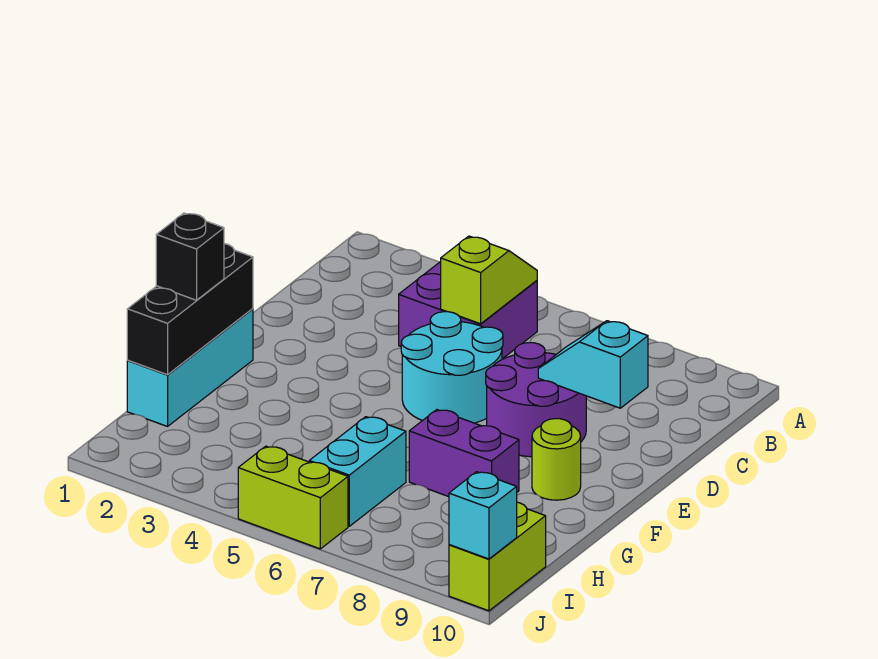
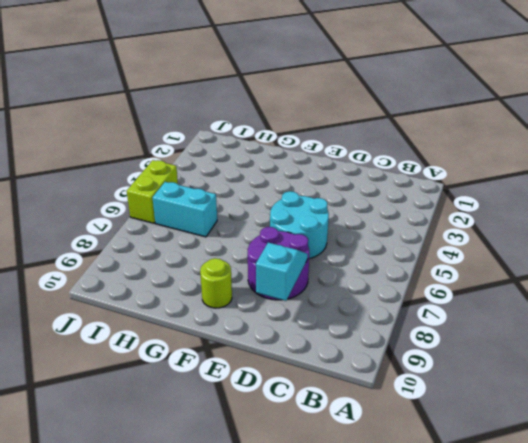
none -> purple 2x2 brick [399,262,537,359]
none -> cyan 1x3 brick [127,309,253,426]
none -> purple 1x2 brick [409,410,519,497]

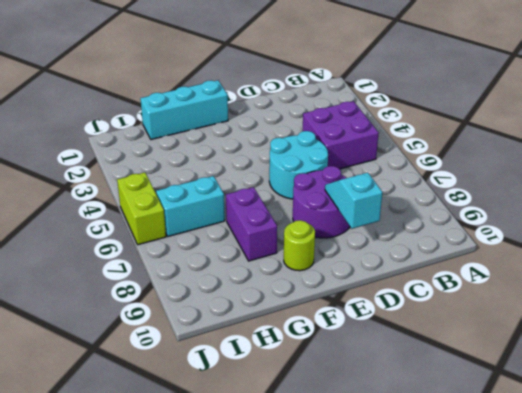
none -> lime 1x2 brick [449,502,546,611]
none -> lime 1x2 slope [441,236,537,324]
none -> black 1x3 brick [127,244,253,375]

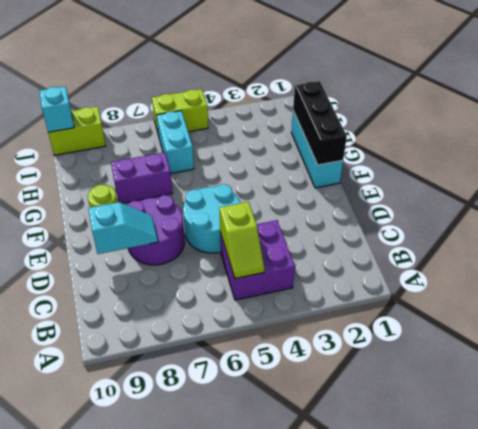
lime 1x2 brick [48,107,106,155] -> lime 1x2 brick turned to [449,502,546,611]
none -> black 1x1 brick [156,213,224,300]

